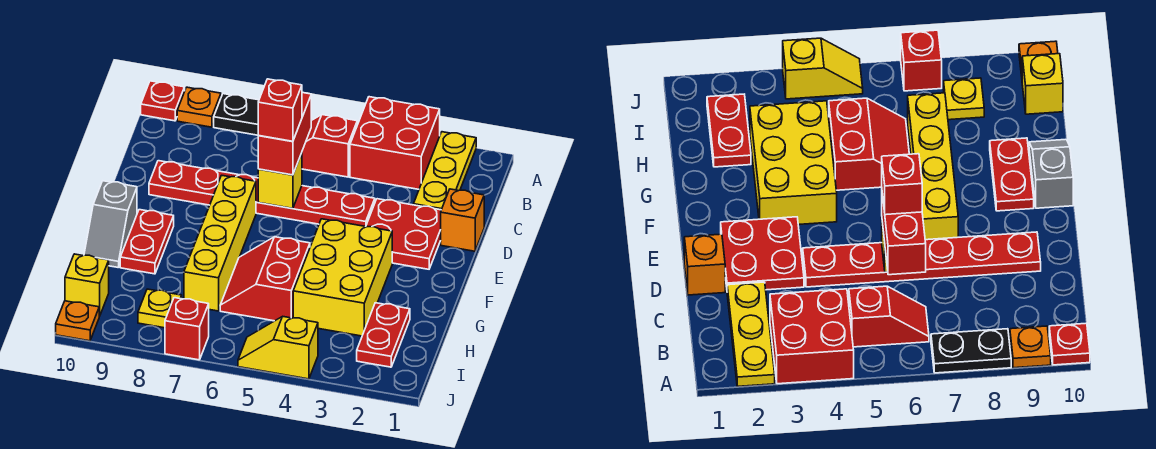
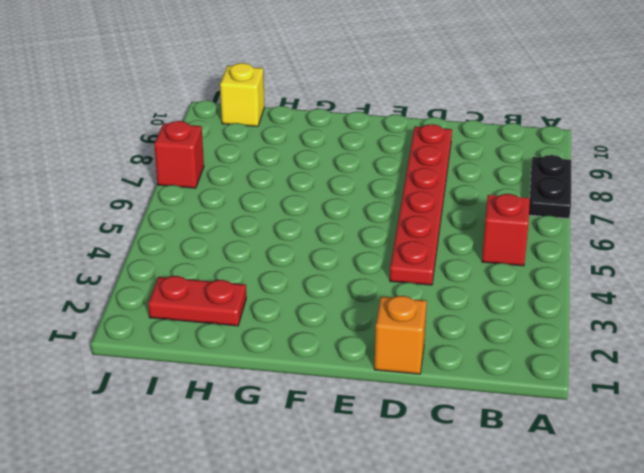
none -> yellow 1x3 plate [414,132,476,210]
none -> red 2x2 brick [350,97,440,189]
none -> orange 1x1 plate [177,87,221,127]

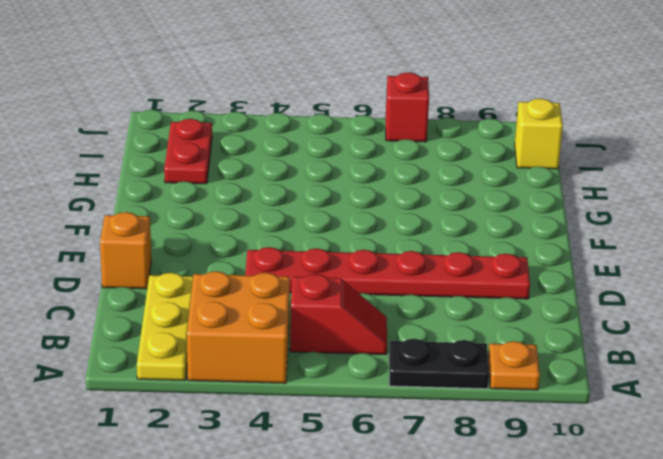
orange 2x2 brick [187,271,290,383] -> red 2x2 brick [350,97,440,189]
none -> red 1x1 plate [141,81,185,121]
none -> red 2x2 plate [366,199,441,269]
none -> yellow 1x4 brick [184,175,256,311]

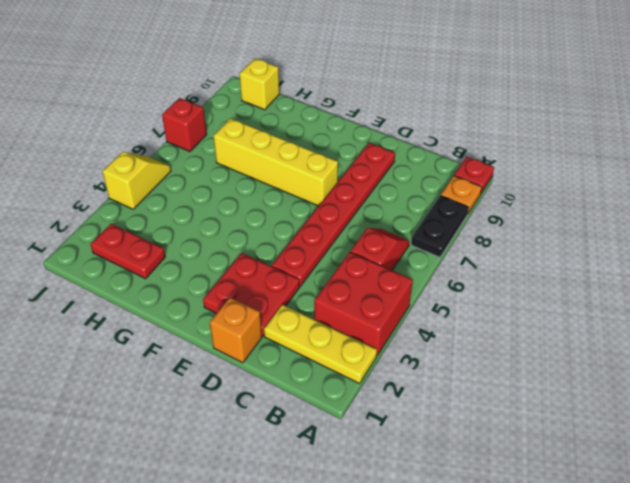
none -> yellow 2x3 brick [293,219,392,336]
none -> red 1x2 plate [120,210,174,274]
none -> grey 1x2 slope [84,181,137,268]

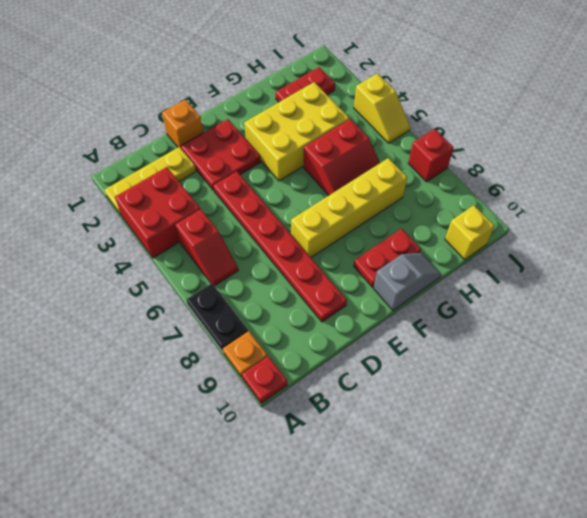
none -> yellow 1x1 plate [138,289,182,328]
none -> orange 1x1 plate [56,301,99,341]
none -> yellow 1x1 brick [258,153,302,209]

